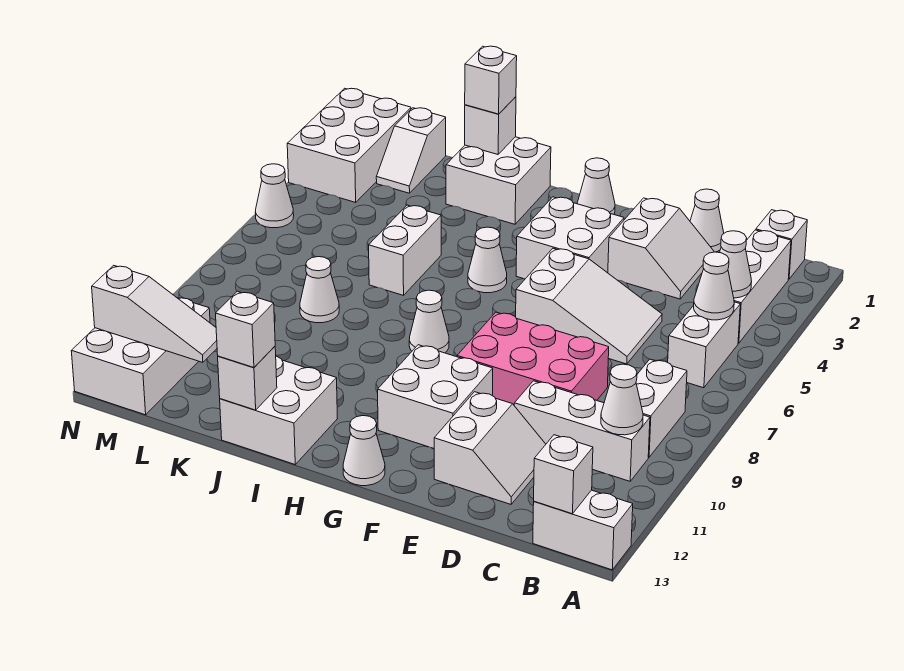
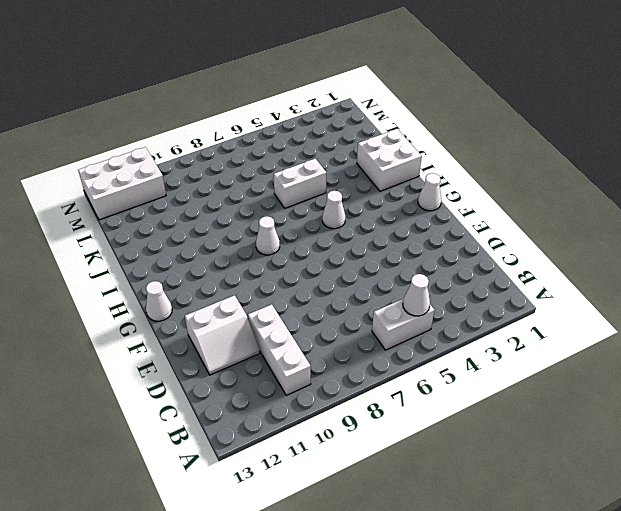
none -> white 1x2 brick [533,490,633,570]
none -> white 1x1 brick [756,210,807,279]
none -> white 1x3 brick [734,230,791,343]
none -> white 1x2 brick [636,359,687,457]

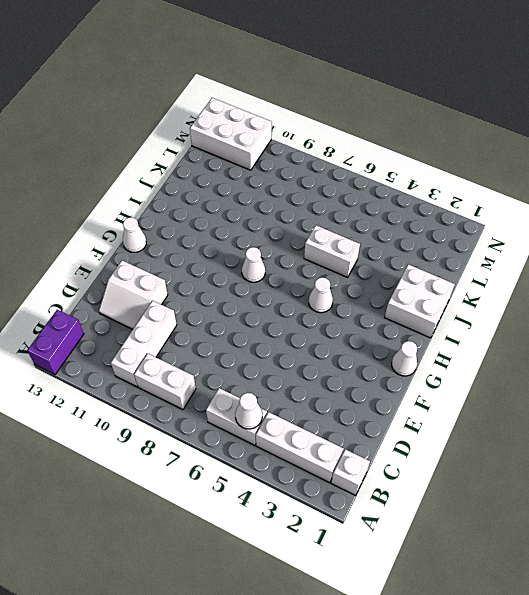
purple 1x2 brick [27,310,84,374] -> white 1x2 brick [533,490,633,570]
none -> white 1x1 cone [690,189,724,252]
none -> white 2x2 slope [608,198,714,299]
none -> white 2x3 slope [516,248,662,364]
none -> pink 2x3 brick [457,312,609,405]

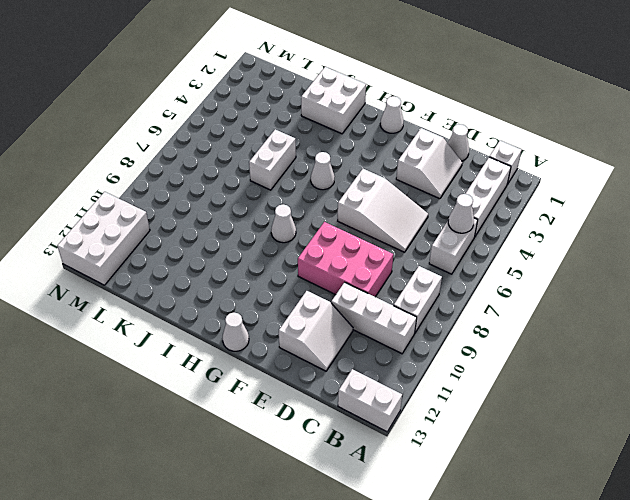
none -> white 2x2 brick [516,197,624,279]
none -> white 2x2 brick [378,345,493,448]
none -> white 2x2 brick [220,356,337,464]
none -> white 1x1 cone [300,257,339,323]

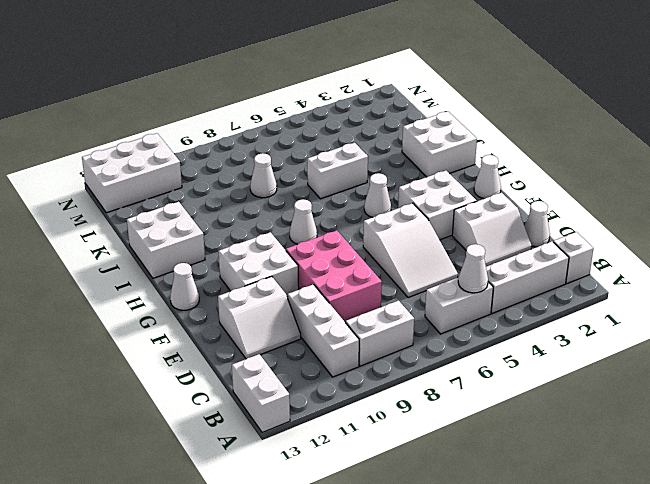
none -> white 1x2 slope [376,108,446,193]
none -> white 2x3 brick [287,88,411,202]
none -> white 1x1 cone [255,164,294,228]
none -> white 1x1 cone [720,231,752,298]

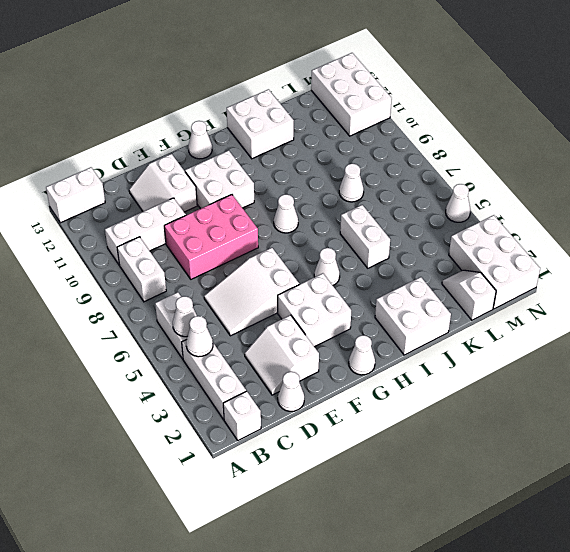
none -> white 1x1 cone [601,364,643,435]
none -> white 1x1 brick [534,435,593,514]
none -> white 1x1 brick [465,97,516,154]
none -> white 1x1 brick [218,346,277,410]

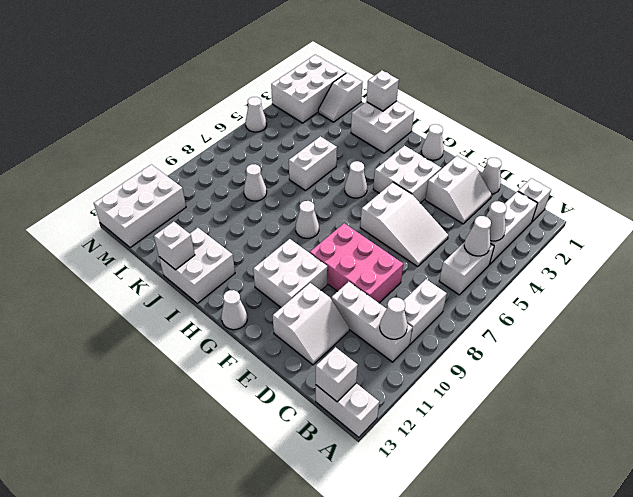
none -> white 1x3 slope [92,265,217,362]
none -> white 1x1 brick [465,46,517,114]
none -> white 1x1 brick [216,291,275,367]

